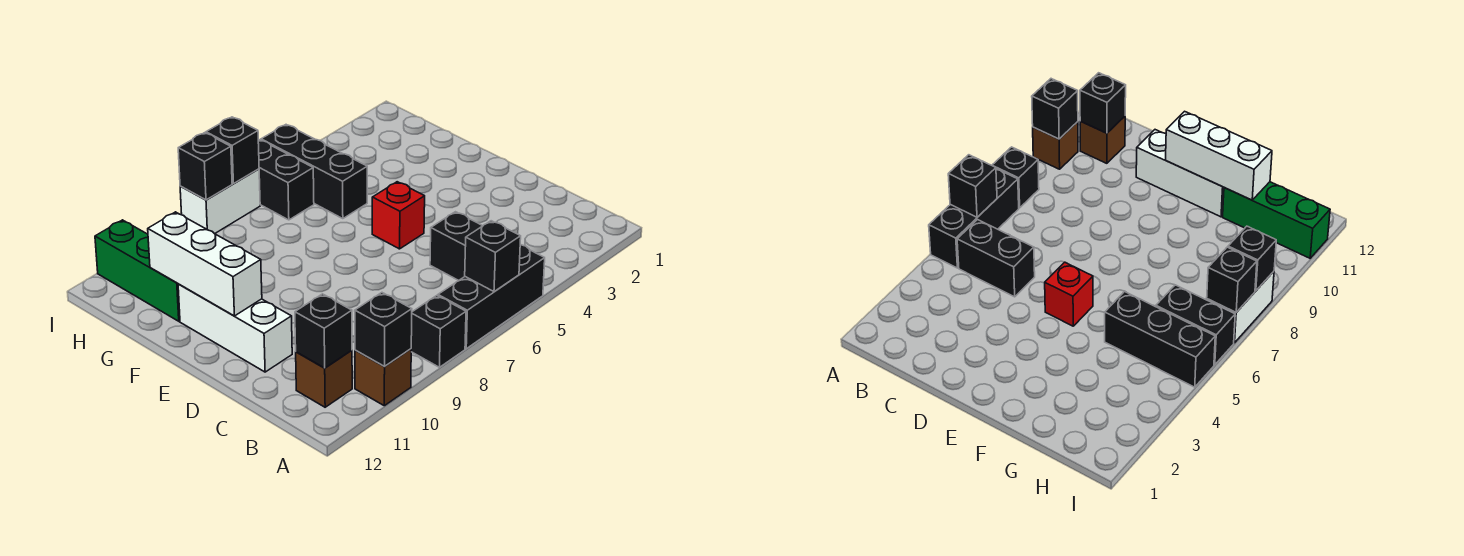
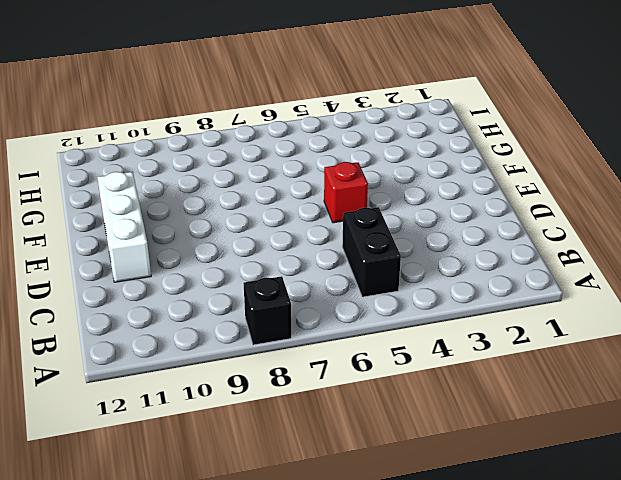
none -> black 1x3 brick [438,245,545,349]
none -> brown 1x1 brick [355,349,411,406]
none -> brown 1x1 brick [296,350,352,407]

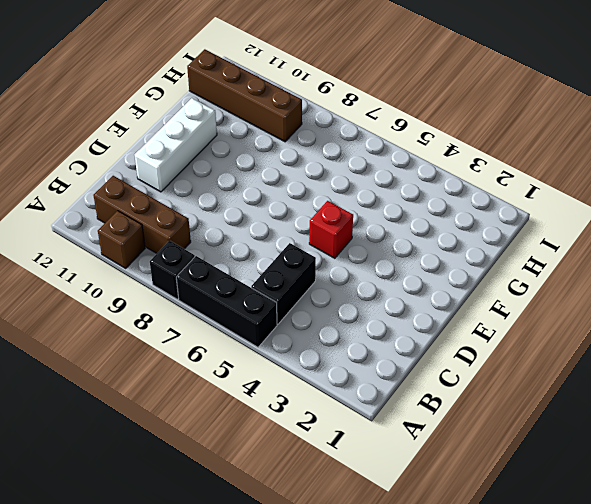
brown 1x3 brick [93,176,191,253] -> brown 1x1 brick [296,350,352,407]
brown 1x4 brick [187,49,302,142] -> green 1x3 brick [95,220,180,321]
none -> black 1x3 brick [261,125,367,219]
none -> black 1x2 brick [258,140,314,220]
none -> white 1x2 brick [180,169,260,234]

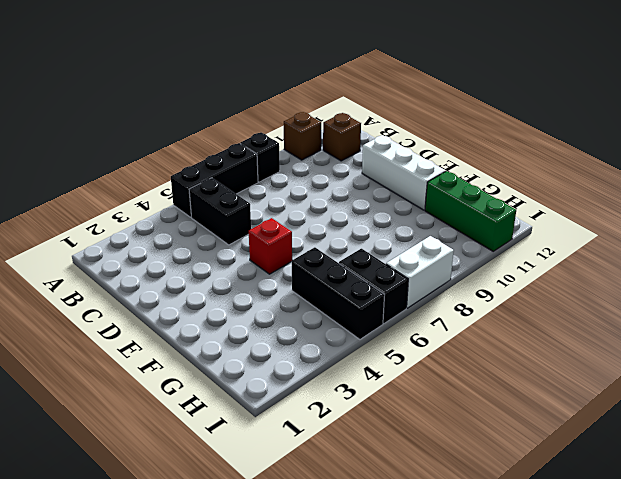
none -> black 1x1 brick [465,221,521,292]
none -> black 1x1 brick [355,293,412,367]
none -> black 1x1 brick [295,294,352,368]

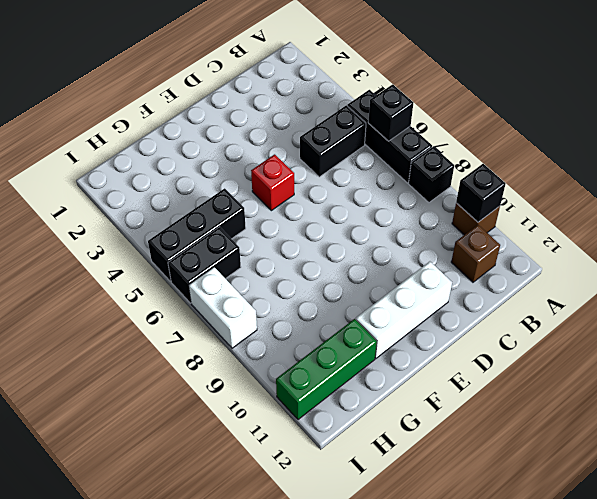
none -> black 1x1 brick [295,294,352,368]
none -> white 1x3 brick [148,212,262,316]
none -> black 1x1 brick [206,117,259,184]

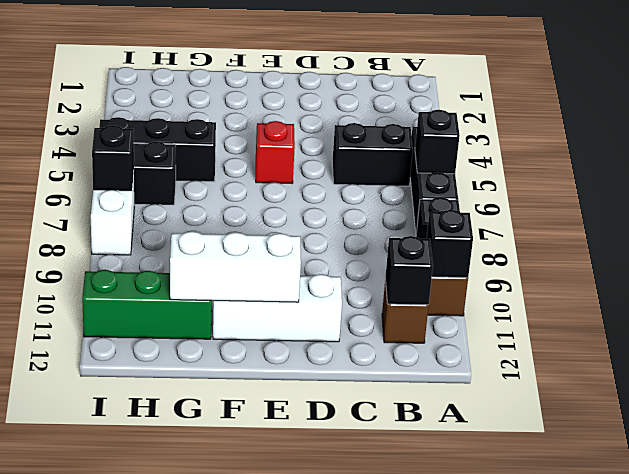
none -> black 1x1 brick [178,133,232,200]

